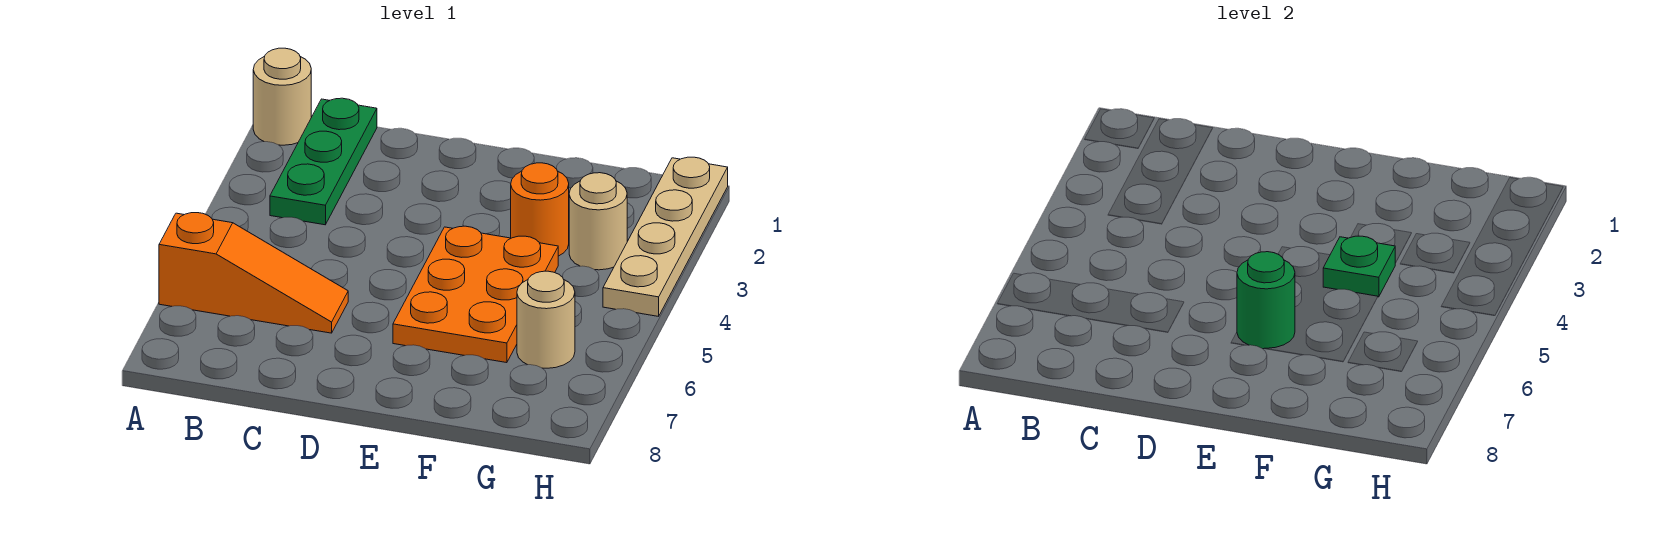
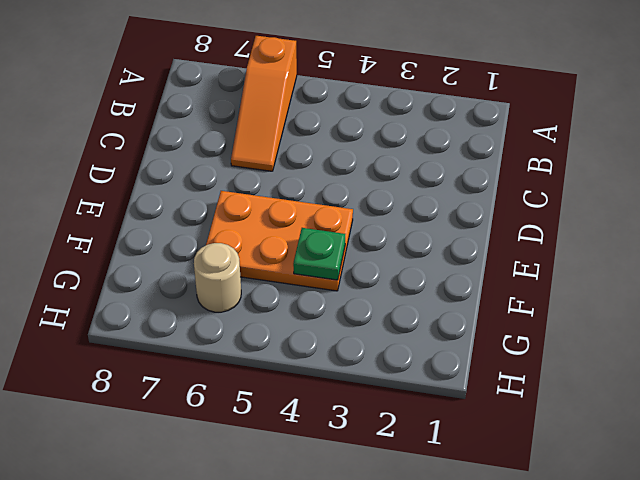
none -> tan 1x1 round brick [253,48,311,145]
none -> green 1x3 plate [270,98,377,225]

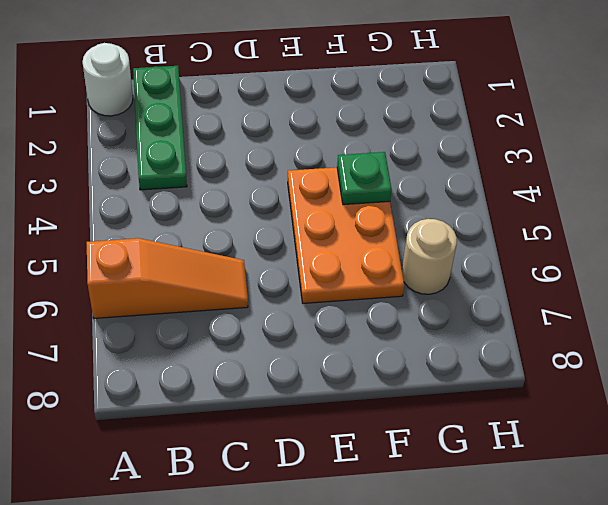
white 1x1 round brick [83,43,133,116] -> tan 1x1 round brick [253,48,311,145]
none -> orange 1x1 round brick [511,163,569,256]
none -> tan 1x1 round brick [569,173,627,270]

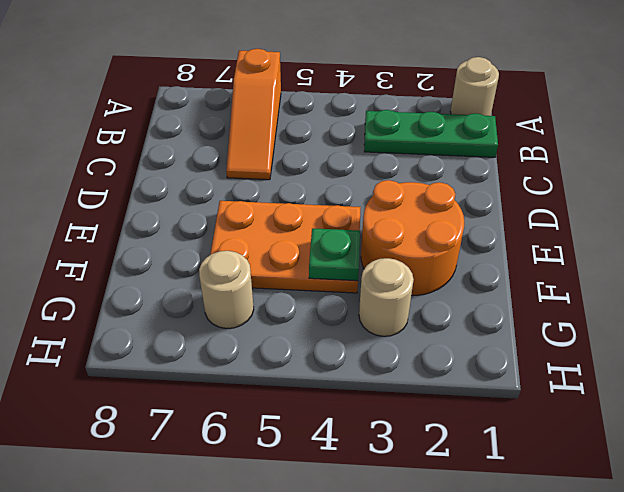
orange 2x2 round brick [361,180,464,296] -> orange 1x1 round brick [511,163,569,256]
none -> tan 1x4 plate [603,157,728,316]
none -> green 1x1 round brick [1237,252,1295,349]

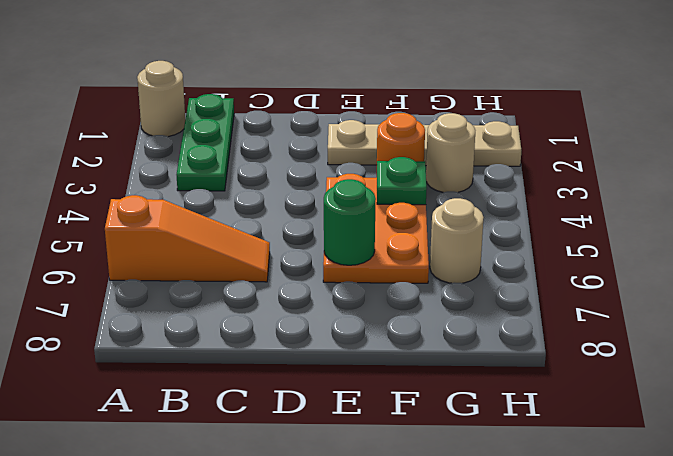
tan 1x4 plate [328,120,521,166] -> tan 1x4 plate turned to [603,157,728,316]

